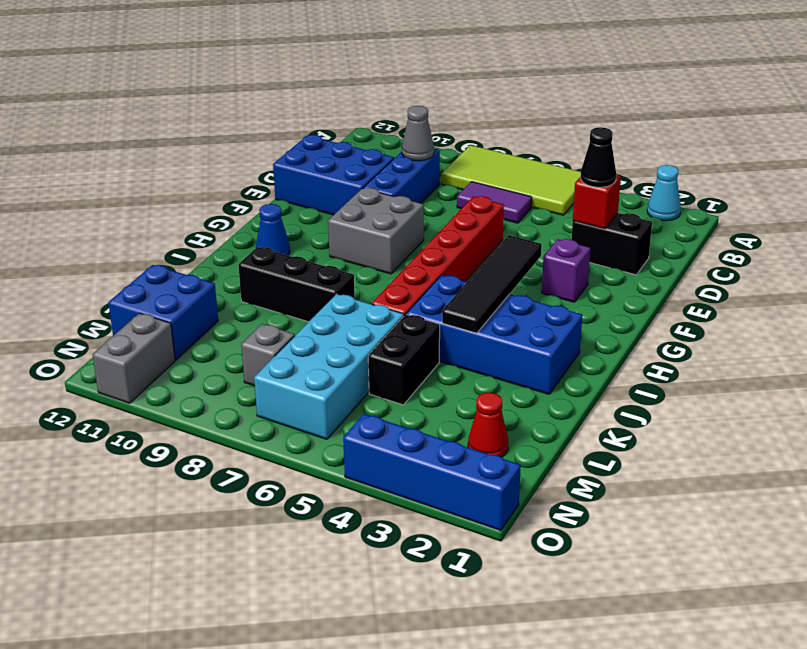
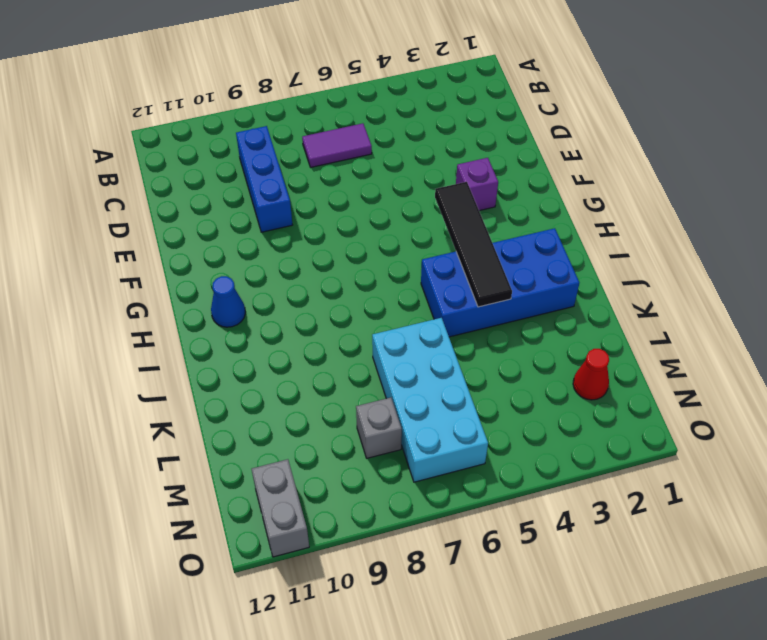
none -> cyan 1x1 cone [647,165,681,221]
none -> lime 2x4 tile [442,145,581,215]
none -> black 1x2 brick [571,213,652,275]

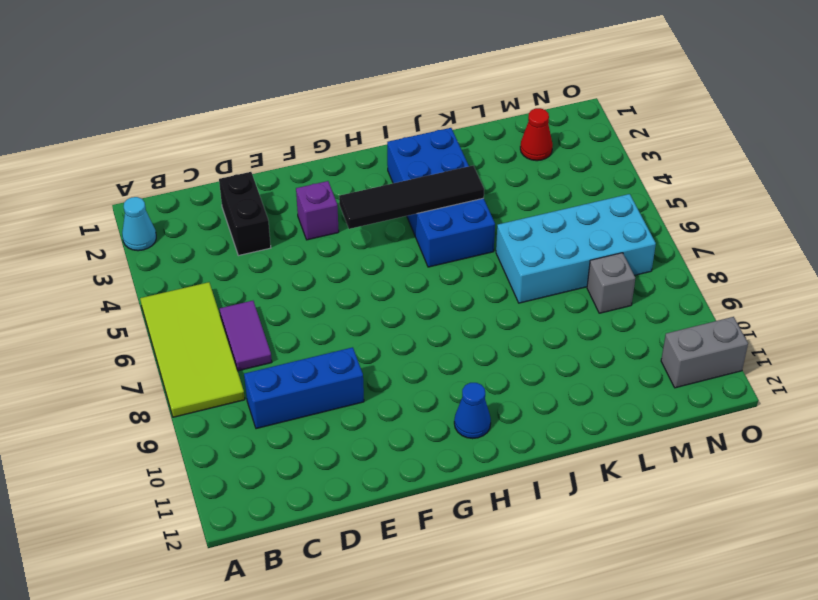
none -> blue 2x3 brick [273,135,394,215]
none -> red 1x6 brick [372,196,504,316]
none -> grey 2x2 brick [328,188,424,274]

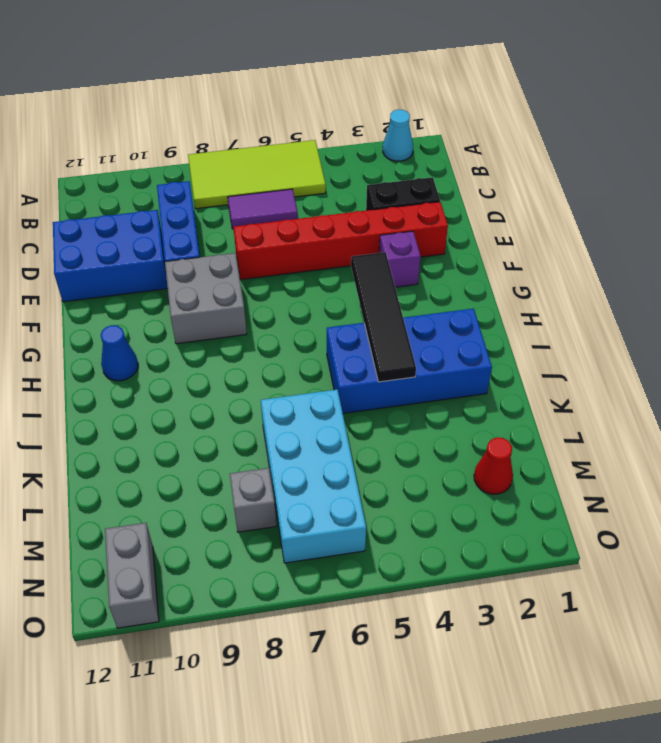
red 1x6 brick [233,202,448,280] -> red 1x6 brick turned to [372,196,504,316]
none -> black 1x3 brick [238,247,355,322]
none -> black 1x2 brick [368,314,440,405]
none -> blue 2x2 brick [108,265,218,360]

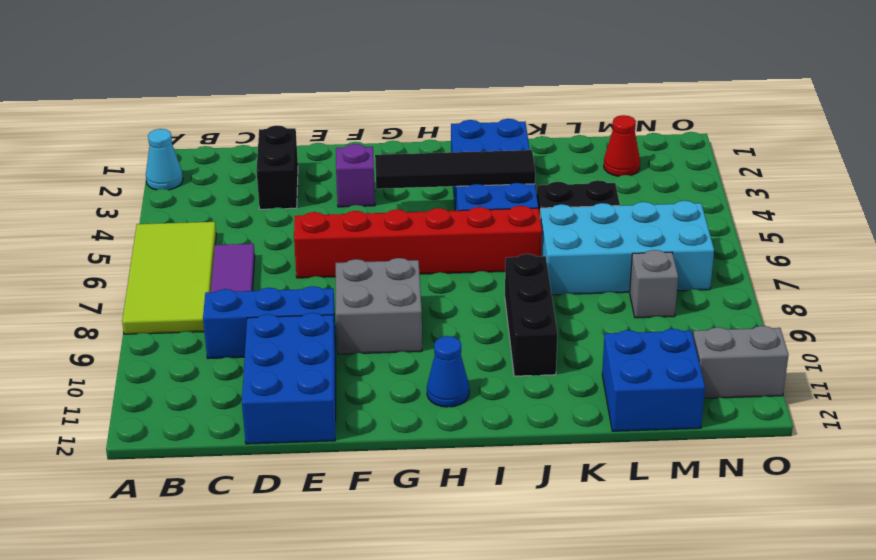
none -> blue 1x4 brick [343,414,521,531]
none -> grey 1x1 cone [402,106,434,161]
none -> red 1x1 brick [573,174,621,229]

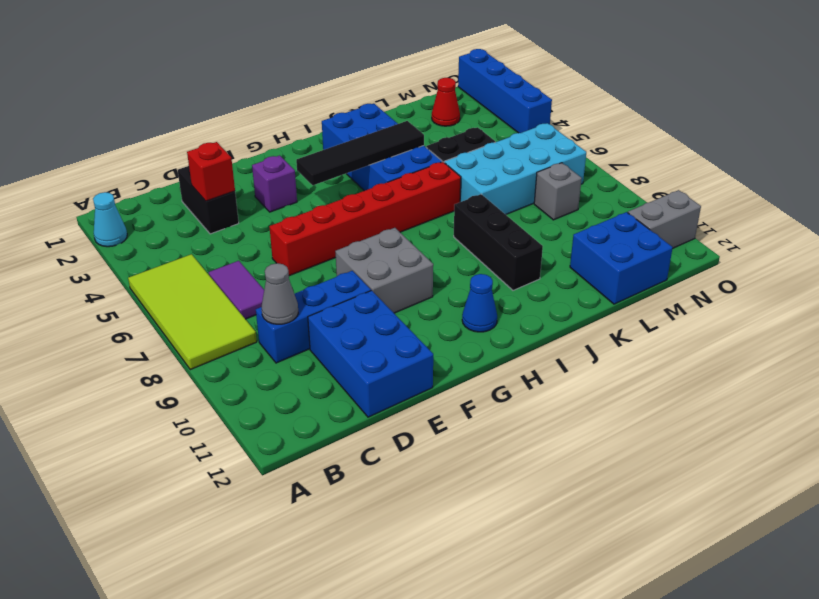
none -> black 1x1 cone [581,127,616,187]

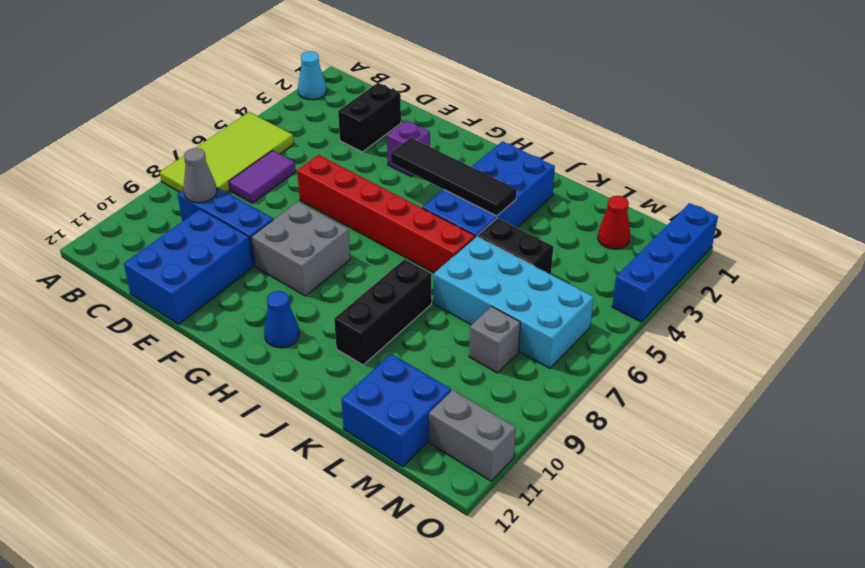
none -> red 1x1 brick [573,174,621,229]
none -> black 1x1 cone [581,127,616,187]

